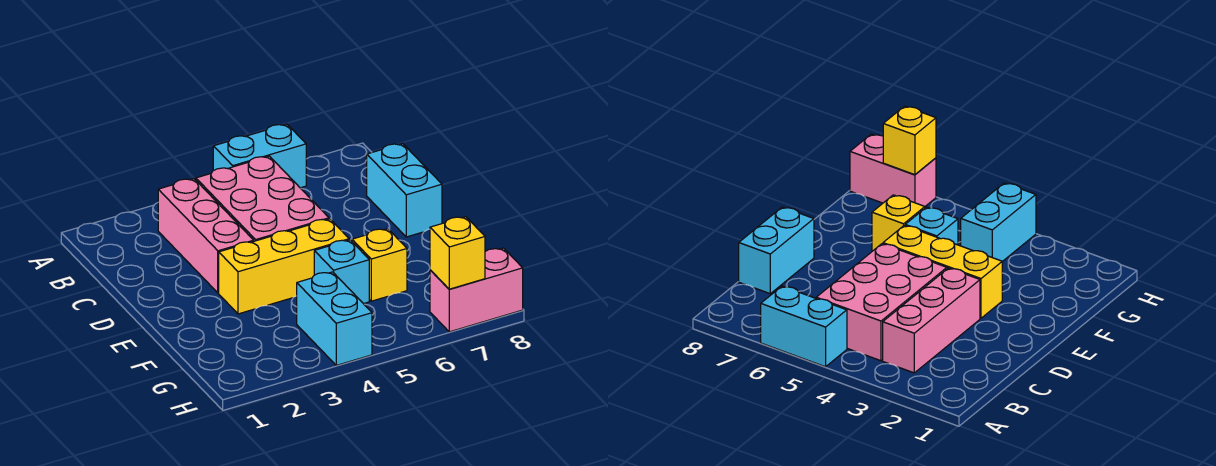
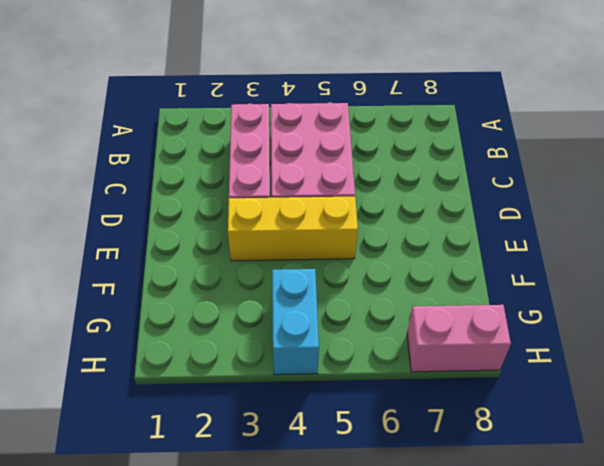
none -> cyan 1x2 brick [213,124,306,188]
none -> cyan 1x2 brick [367,144,442,237]

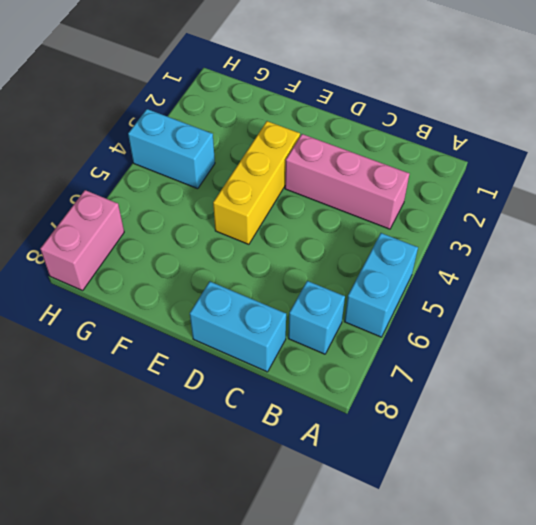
cyan 1x1 brick [288,281,345,354] -> cyan 1x1 brick moved to [314,240,369,304]
none -> pink 2x3 brick [196,156,329,241]
none -> yellow 1x1 brick [352,229,407,301]

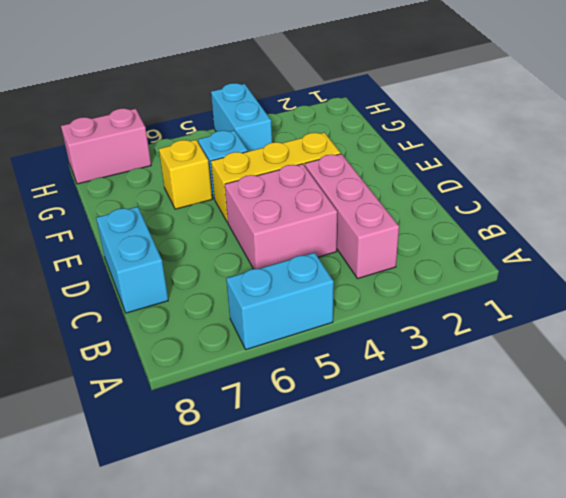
pink 2x2 brick [225,164,337,269] -> pink 2x3 brick [196,156,329,241]
none -> yellow 1x1 brick [430,217,485,289]

